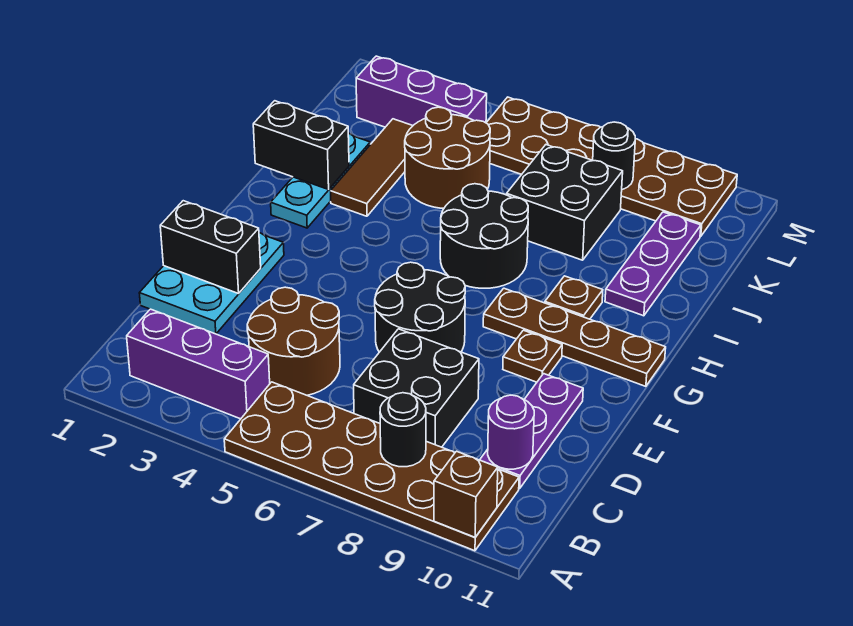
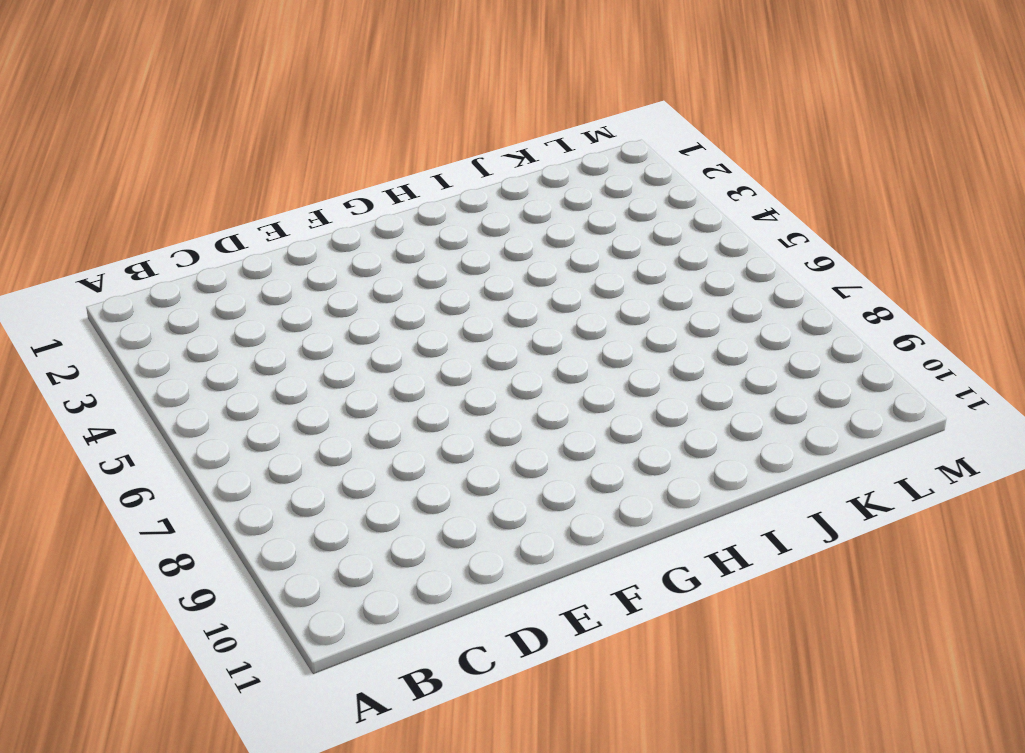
none -> brown 2x6 plate [224,382,519,551]
none -> purple 1x3 brick [127,309,270,419]
none -> brown 2x2 round brick [247,287,340,395]

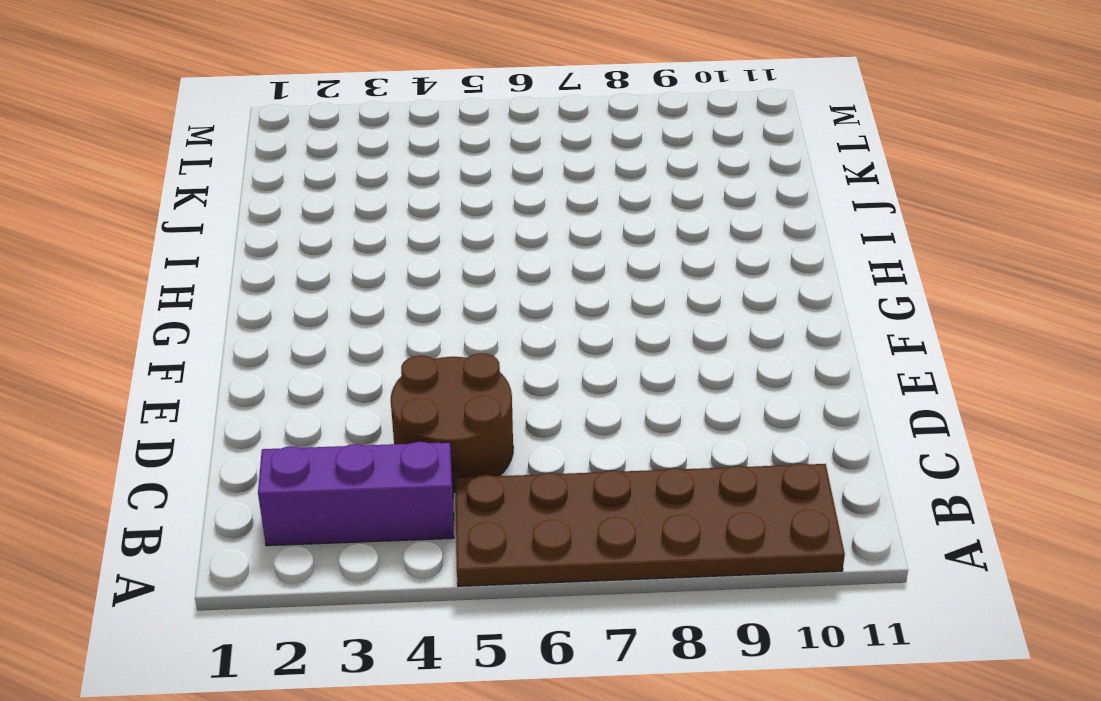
none -> black 2x2 brick [354,329,479,447]
none -> purple 1x3 plate [480,374,583,488]
none -> cyan 2x3 plate [139,233,284,334]

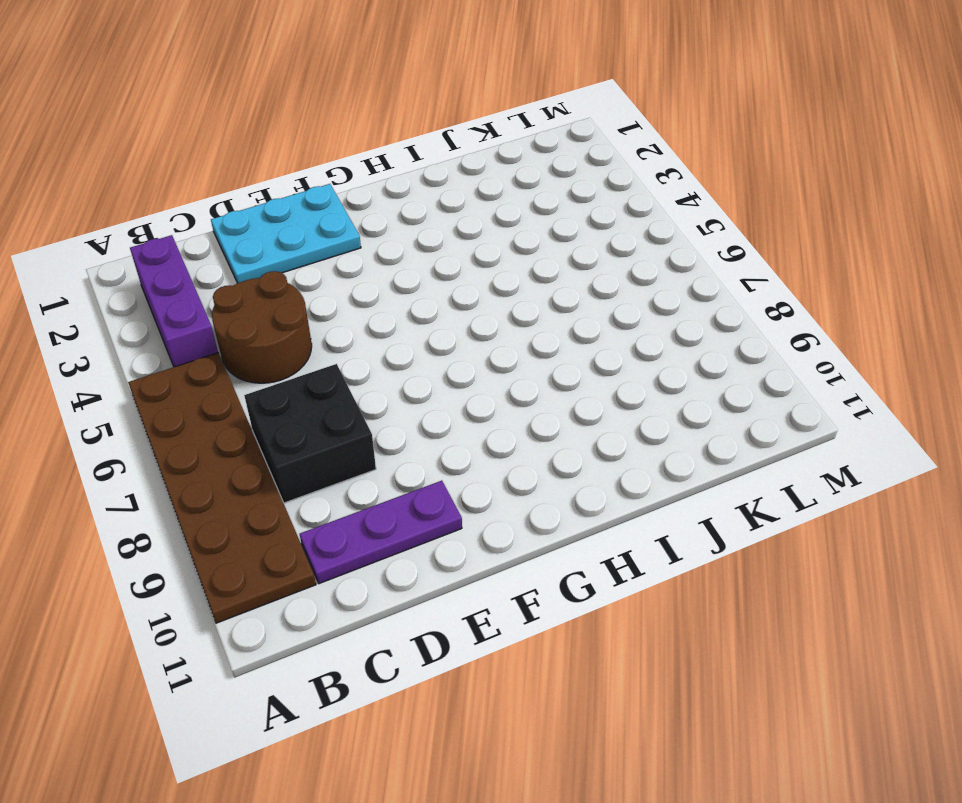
none -> black 2x2 round brick [375,262,465,352]
none -> brown 1x1 plate [503,330,562,382]
none -> brown 1x4 plate [483,288,666,386]

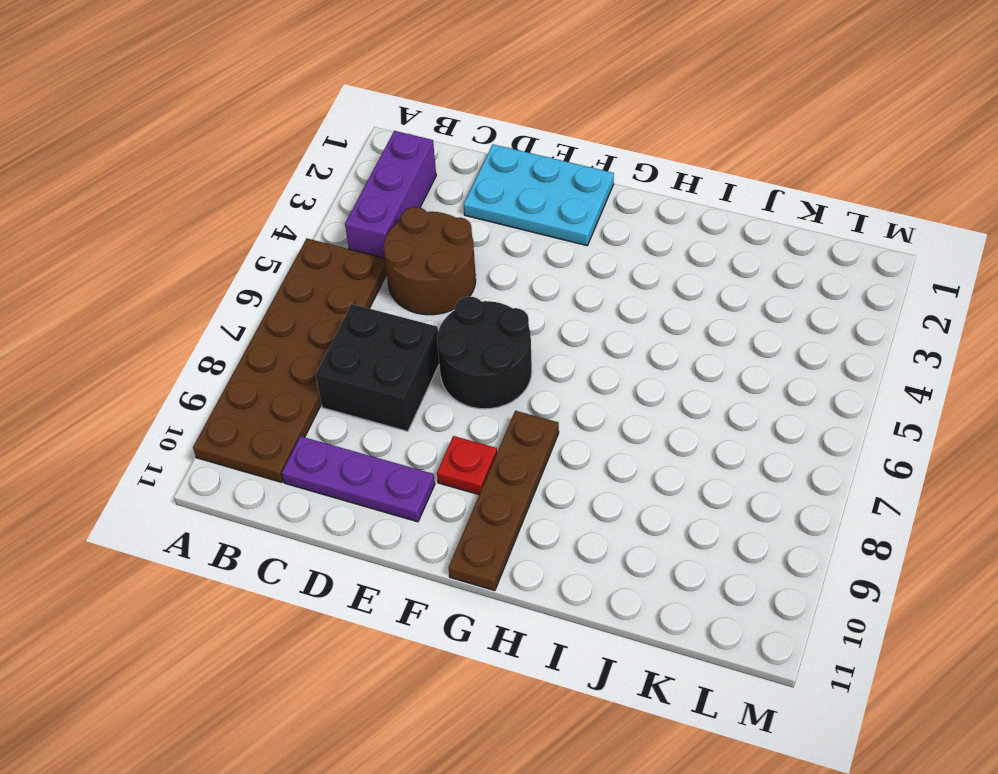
red 1x1 plate [437,436,497,494] -> brown 1x1 plate [503,330,562,382]
none -> cyan 1x3 plate [271,133,370,228]
none -> black 2x2 round brick [440,184,528,288]
none -> brown 1x1 plate [545,276,603,319]

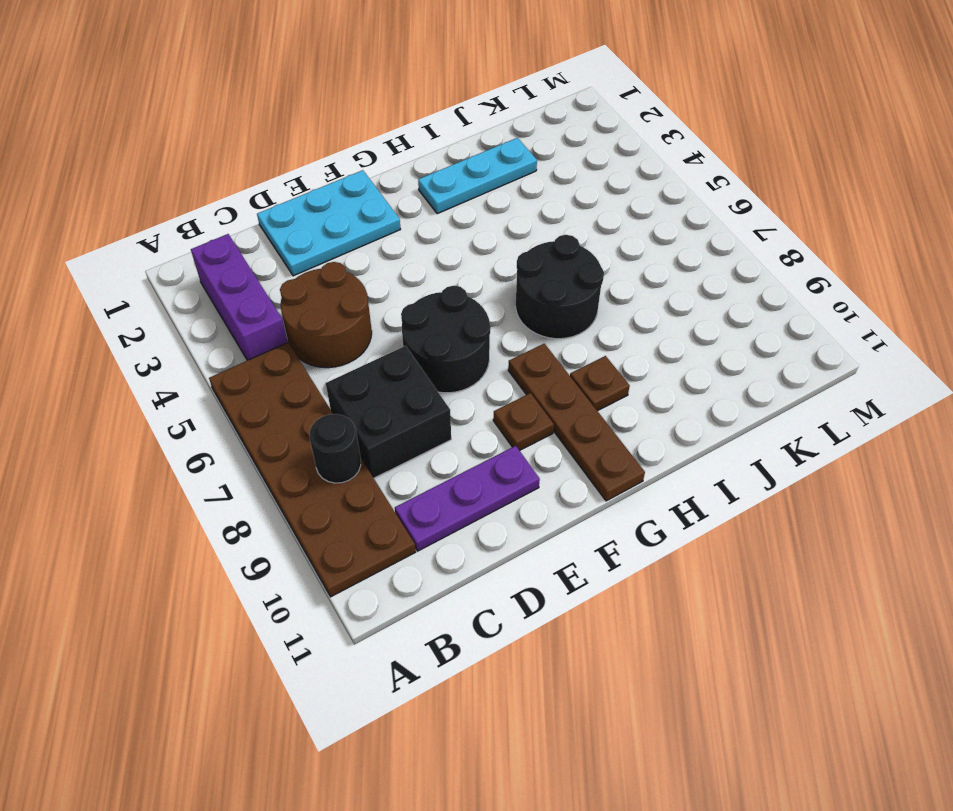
none -> brown 1x3 tile [331,119,413,216]
none -> purple 1x3 plate [605,212,701,316]
none -> brown 2x2 round brick [405,107,490,208]

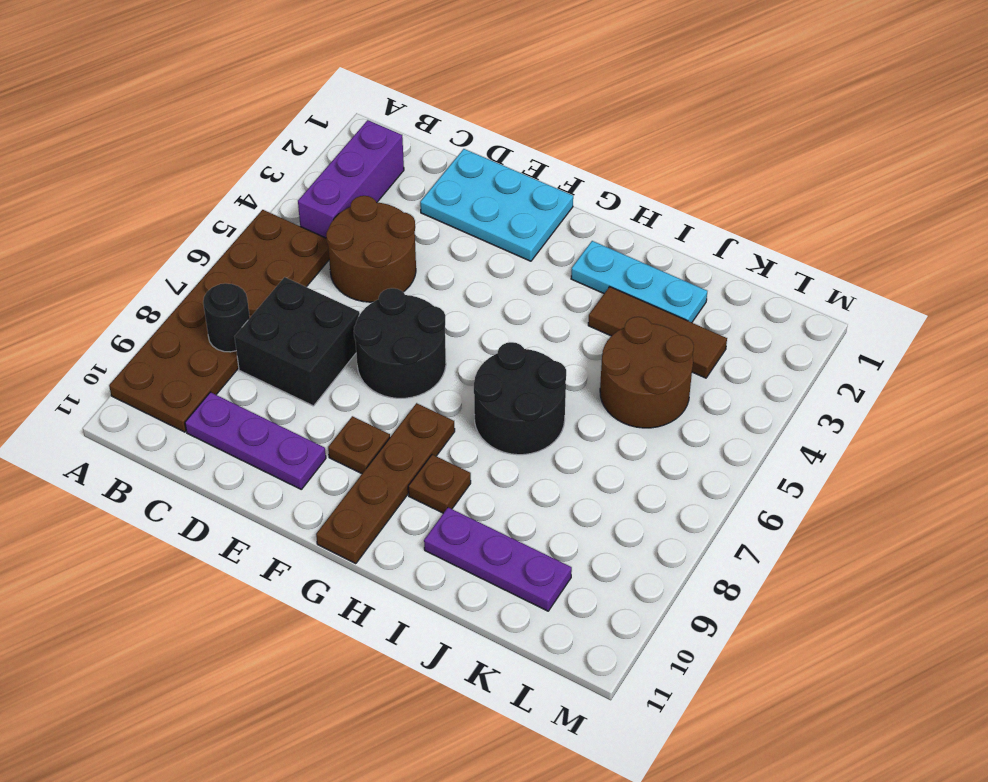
none -> black 2x2 brick [507,145,623,260]
none -> purple 1x3 brick [356,56,487,127]
none -> brown 2x6 plate [486,97,737,237]

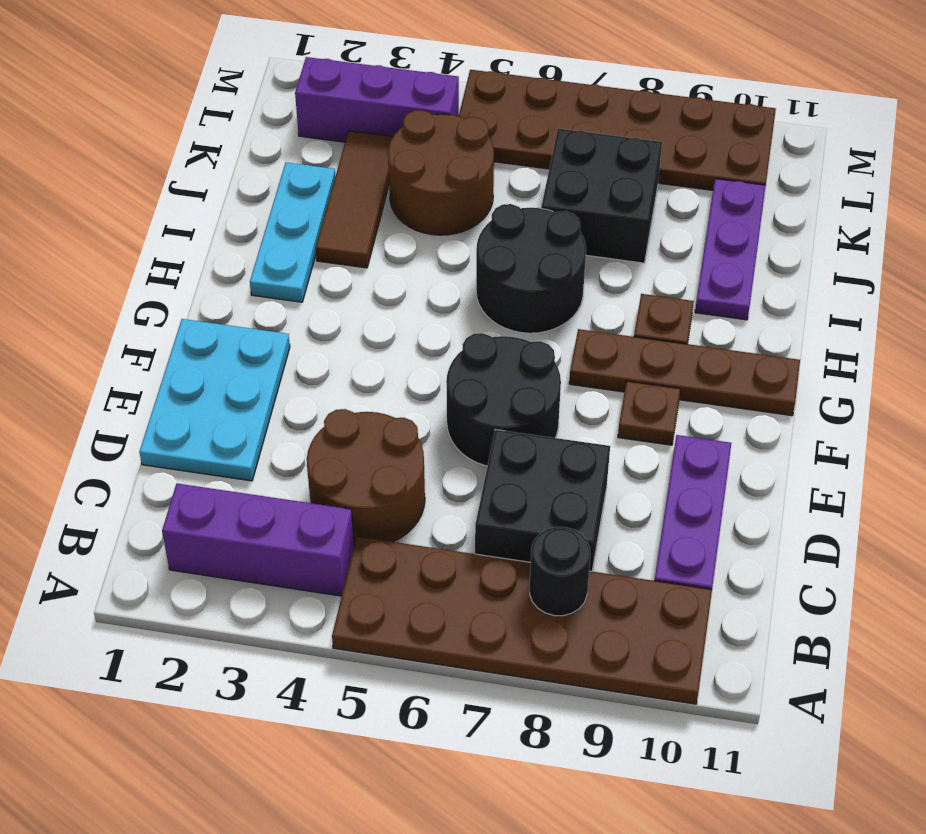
none -> brown 1x1 brick [434,451,498,537]
none -> purple 1x1 round brick [488,395,534,469]
none -> black 1x2 brick [160,201,261,294]

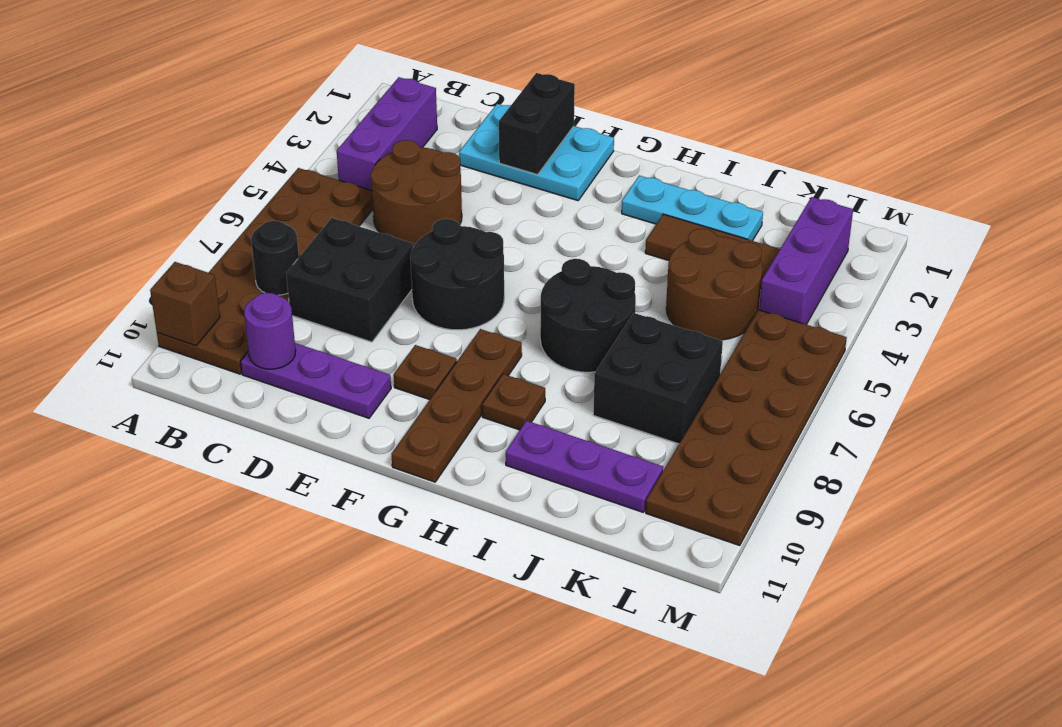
none -> black 1x2 brick [253,101,349,190]
none -> black 1x1 round brick [593,122,635,190]

